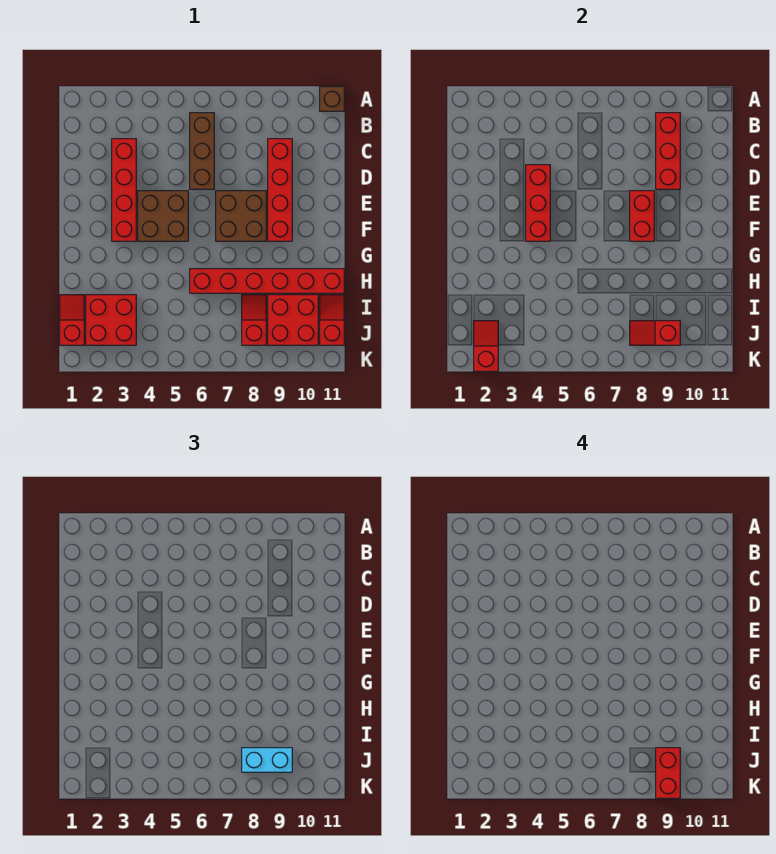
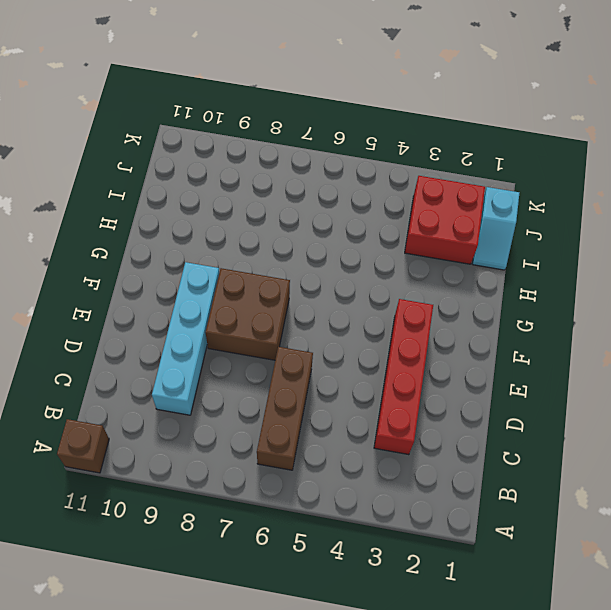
cyan 1x4 brick [152,262,219,415] -> red 1x4 brick [268,139,292,241]
cyan 1x2 slope [473,187,519,270] -> red 1x2 slope [60,295,84,345]
none -> brown 2x2 brick [138,191,188,241]
none -> red 1x6 brick [190,269,344,293]
none -> red 1x2 slope [242,295,266,345]

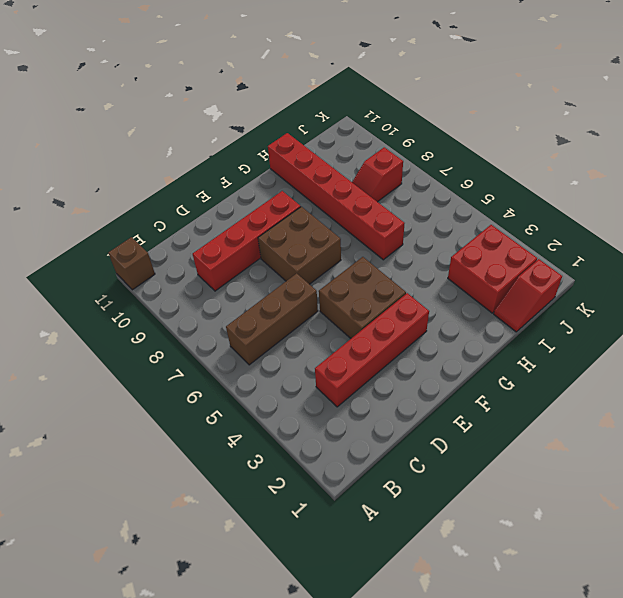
none -> red 2x2 brick [268,295,318,345]
none -> red 1x2 slope [320,295,344,345]
none -> red 1x3 brick [656,113,680,189]

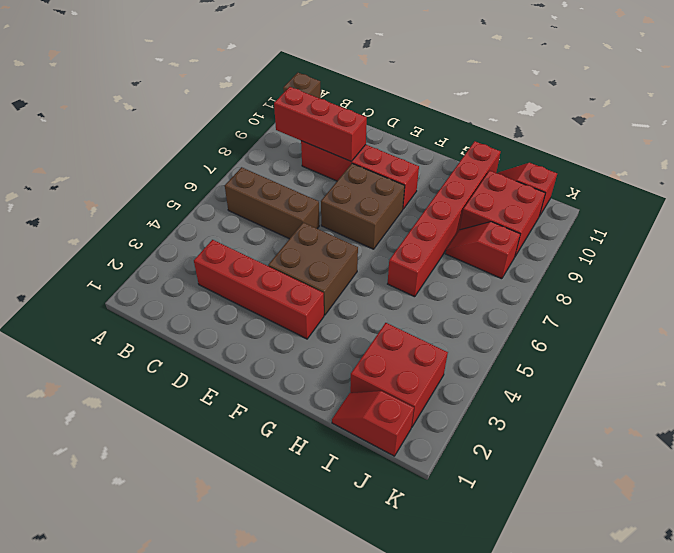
none -> red 1x3 brick [526,165,550,241]
none -> red 1x2 brick [630,191,654,241]
none -> red 1x2 slope [474,321,498,371]

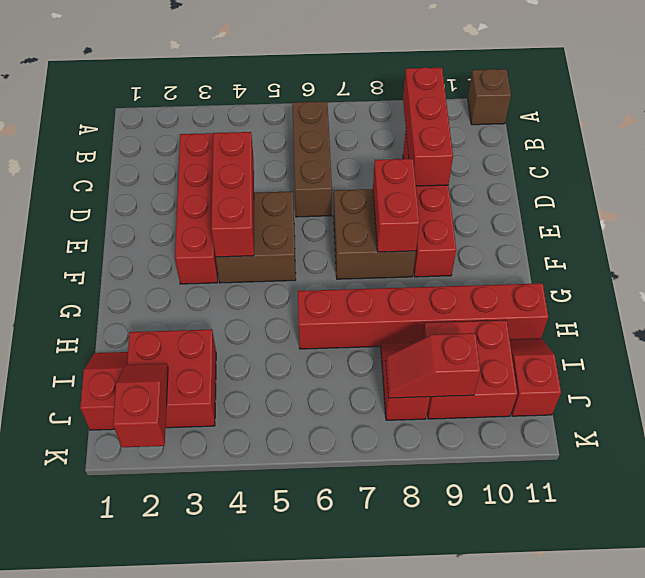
none -> cyan 1x2 brick [242,748,292,772]
none -> red 1x2 brick [656,748,680,798]

